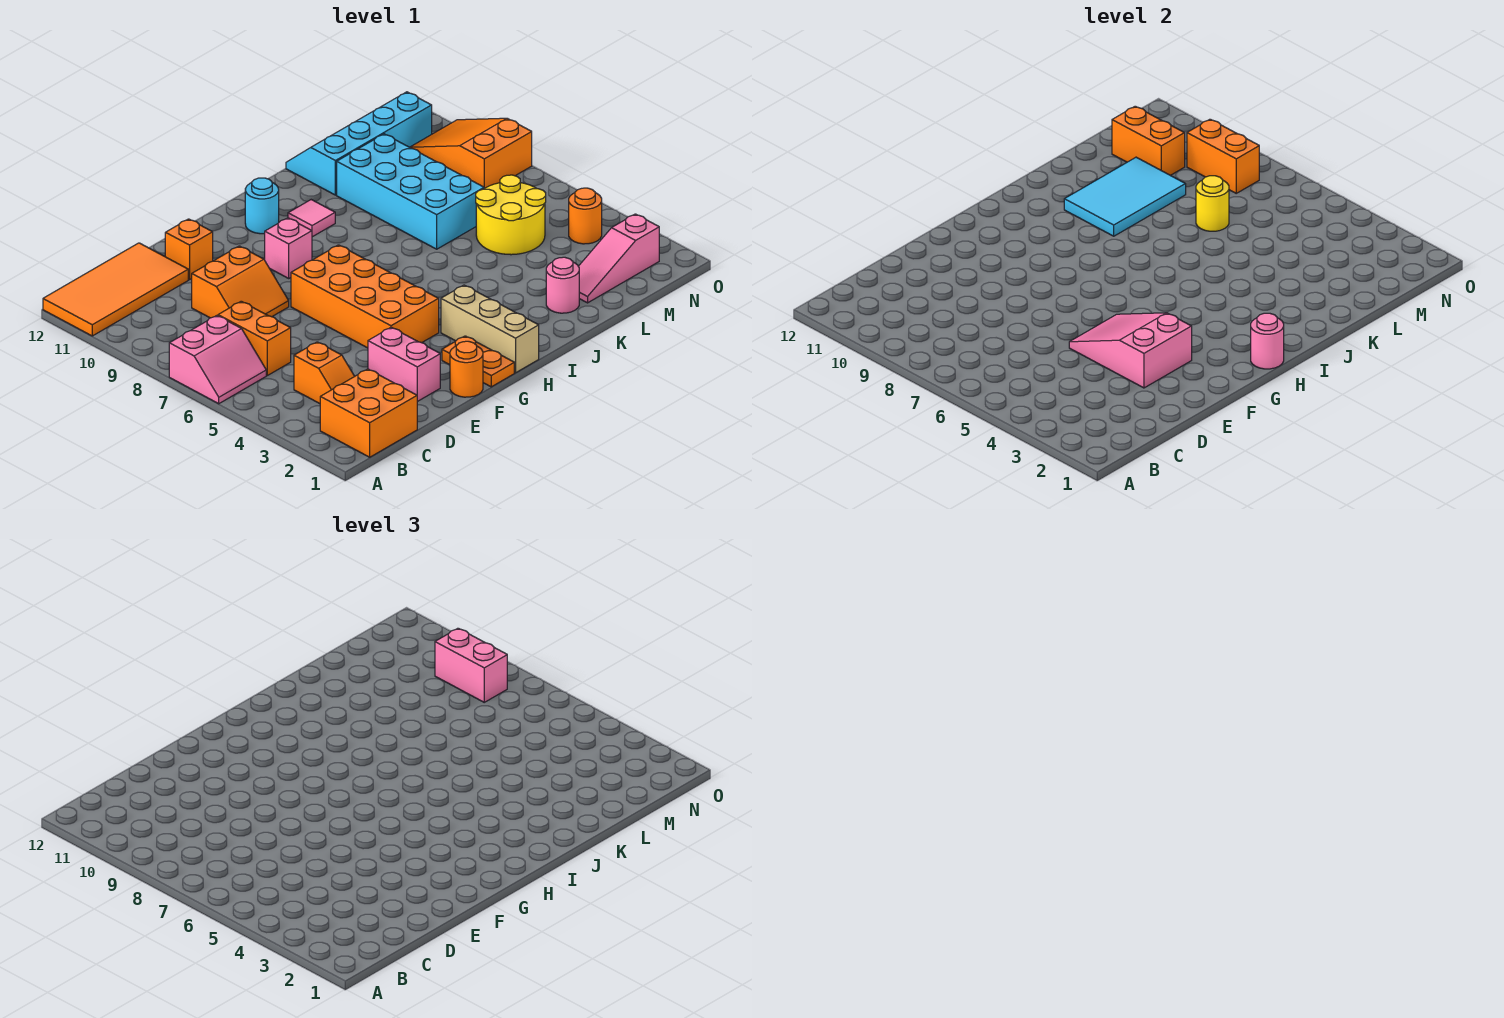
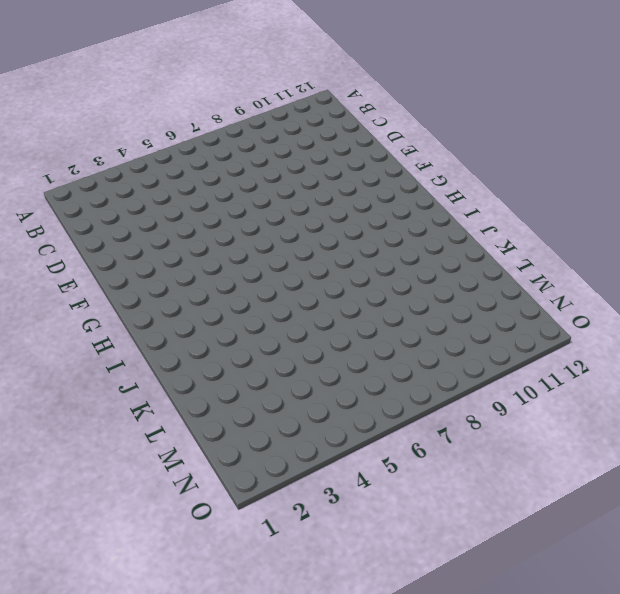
none -> pink 2x2 slope [169,316,266,404]
none -> orange 2x4 tile [43,243,188,336]
none -> orange 2x2 brick [320,369,417,457]

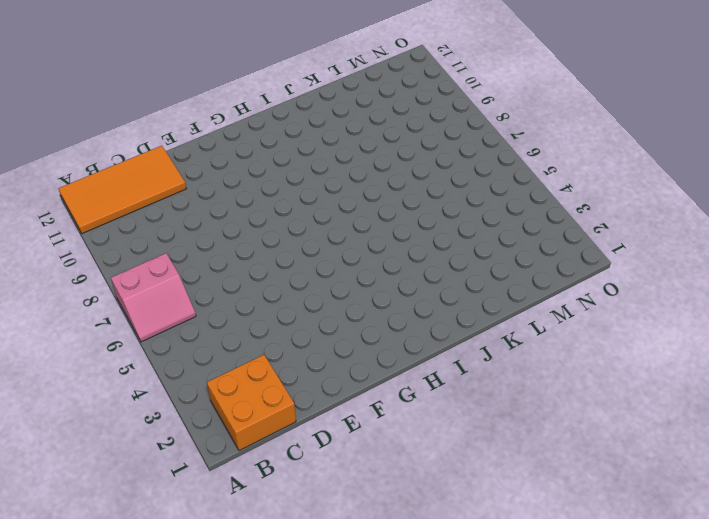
none -> orange 1x2 slope [294,342,354,404]
none -> orange 1x2 brick [218,301,291,375]
none -> orange 2x2 slope [192,246,289,318]

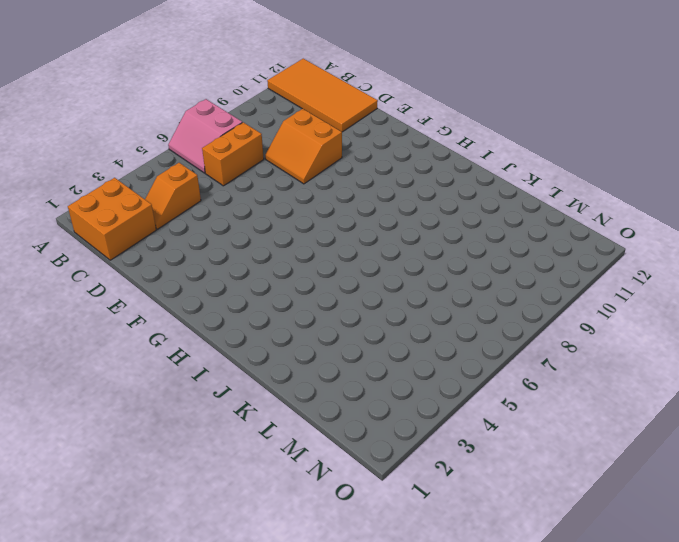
none -> pink 1x2 brick [368,327,440,402]
none -> orange 1x1 brick [165,219,213,280]
none -> orange 1x1 round brick [450,341,483,397]

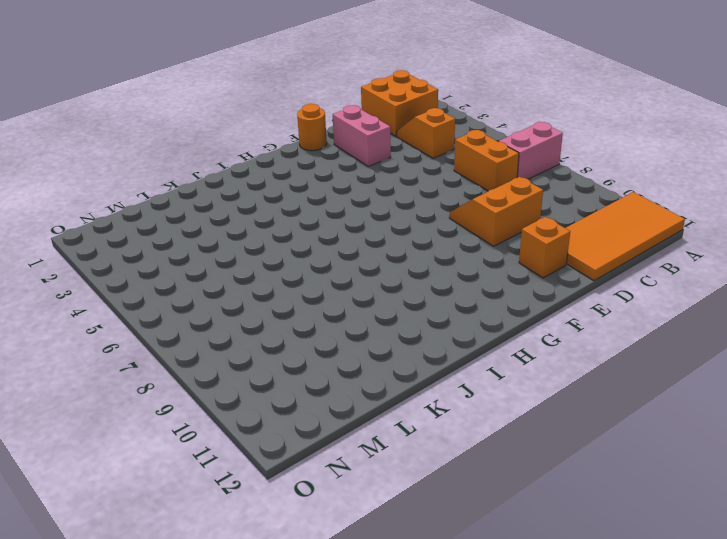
none -> orange 2x4 brick [291,245,439,348]
none -> orange 1x2 plate [442,336,514,387]
none -> pink 1x1 brick [265,218,312,278]

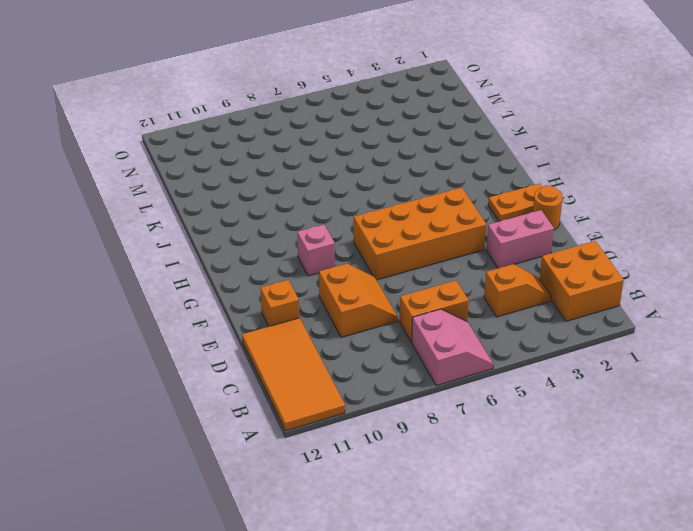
none -> tan 1x3 brick [441,285,539,373]
none -> cyan 1x1 round brick [245,178,279,234]
none -> pink 1x1 tile [288,200,335,237]

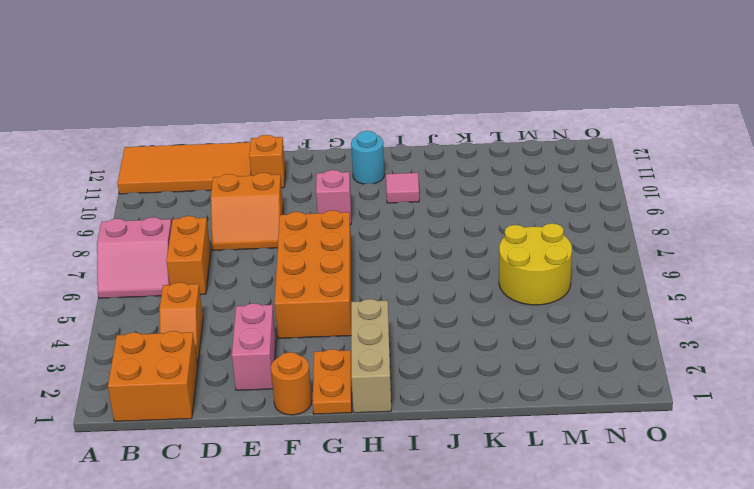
none -> pink 1x1 round brick [546,257,579,313]
none -> cyan 2x4 brick [337,134,484,249]
none -> cyan 2x4 slope [286,92,432,195]

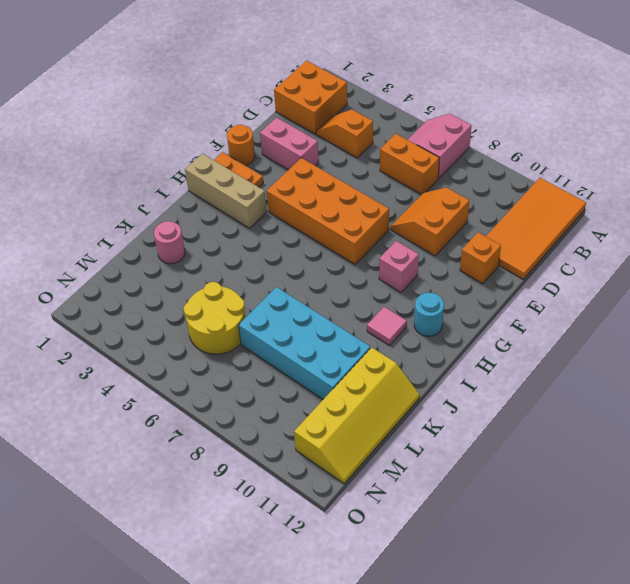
yellow 2x4 slope [294,347,420,484] -> cyan 2x4 slope [286,92,432,195]
none -> pink 1x3 slope [578,214,659,303]
none -> orange 1x1 round brick [569,188,602,244]
none -> orange 2x3 slope [410,118,532,189]

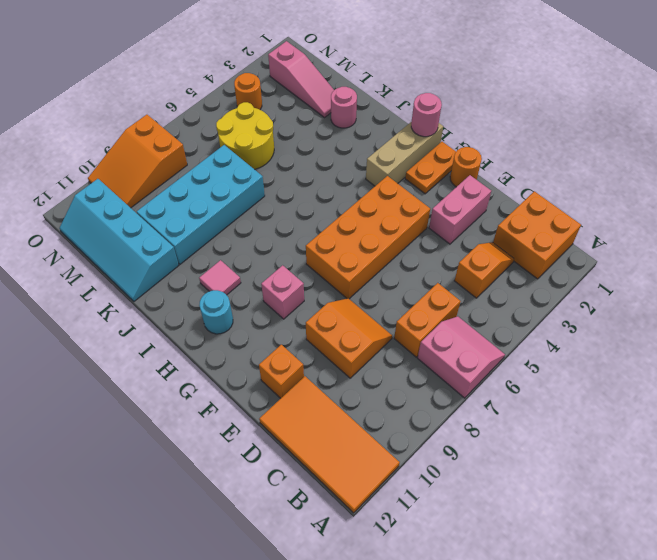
none -> pink 2x3 slope [1069,313,1192,388]
none -> cyan 2x3 tile [1064,157,1186,236]
none -> yellow 1x1 round brick [1196,176,1229,231]

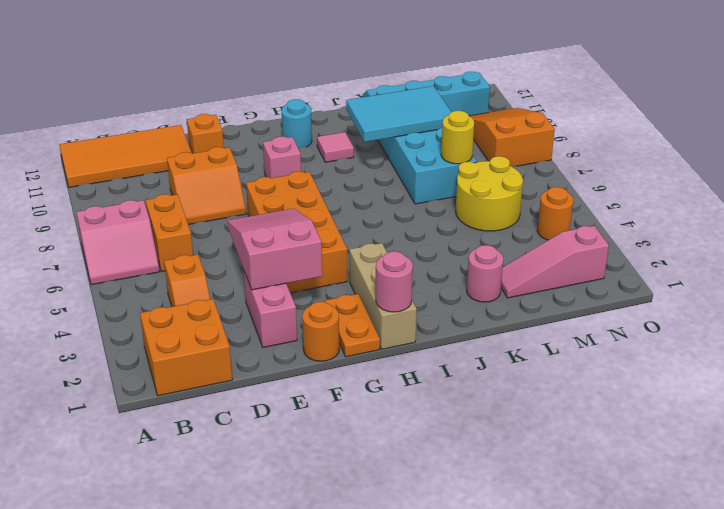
none -> orange 1x2 brick [1112,106,1185,175]
none -> orange 1x2 brick [1187,119,1259,193]
none -> pink 1x2 brick [435,628,507,702]

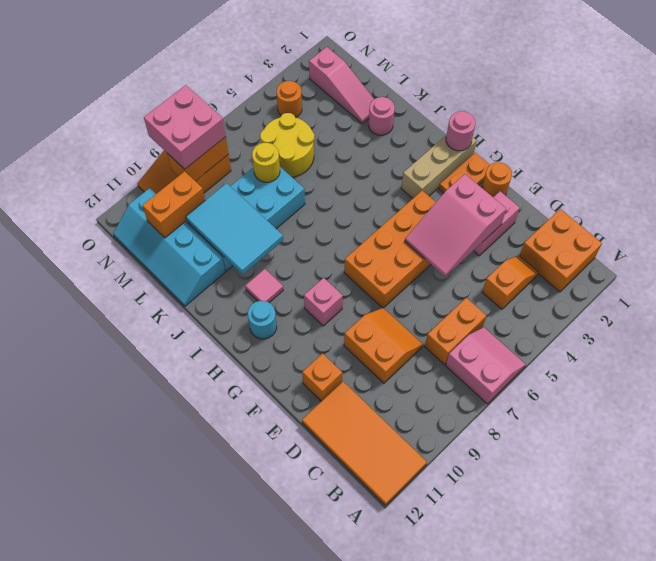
pink 2x2 brick [144,85,226,169] -> pink 1x2 brick [435,628,507,702]

